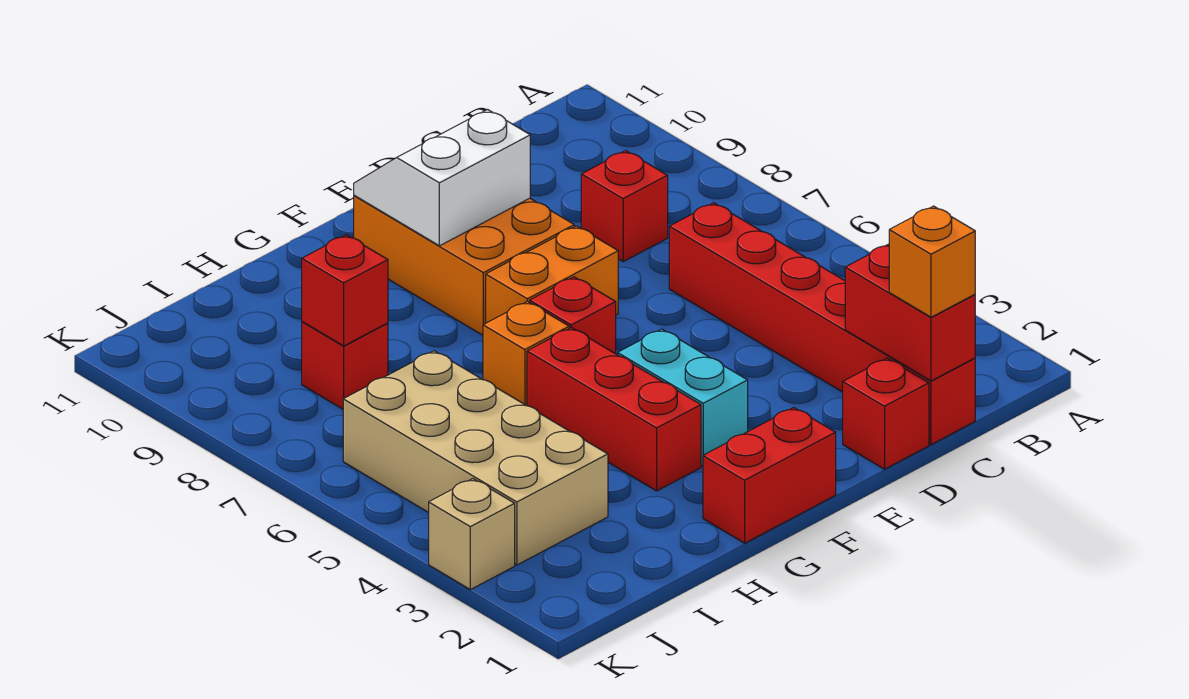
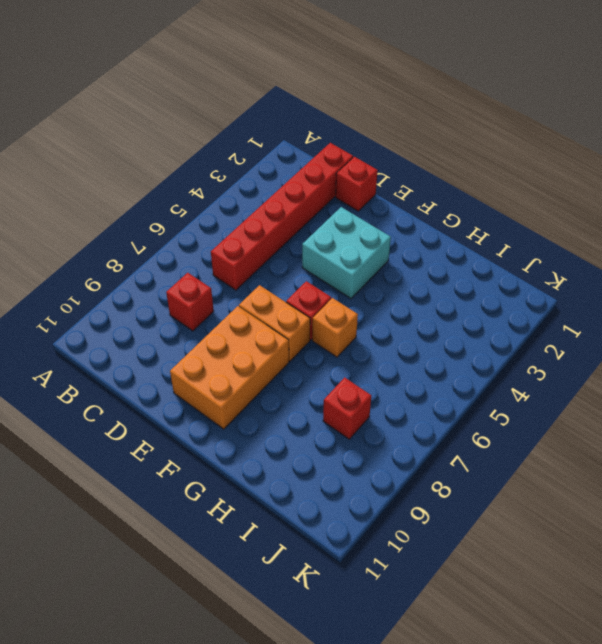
cyan 2x2 brick [302,207,391,299] -> cyan 1x2 brick [618,329,748,466]
none -> red 1x2 brick [703,408,836,543]
none -> red 1x3 brick [527,328,701,491]
none -> tan 2x4 brick [343,351,608,565]

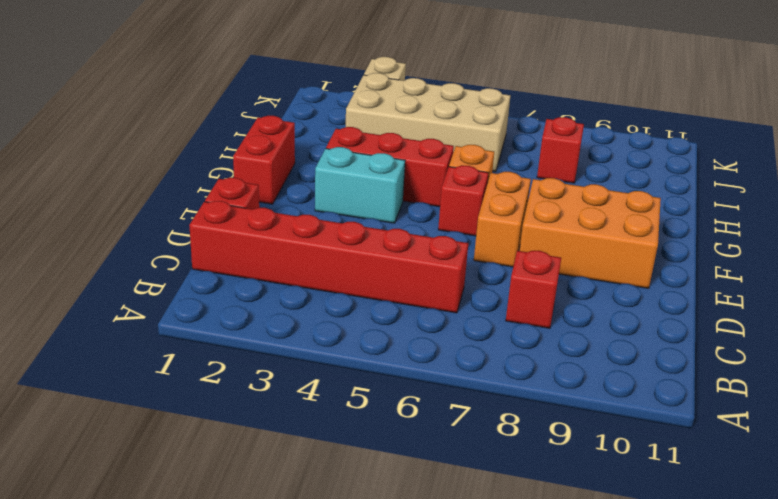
none -> red 1x2 brick [845,244,975,381]
none -> white 2x2 slope [354,110,530,246]
none -> red 1x1 brick [302,235,388,346]

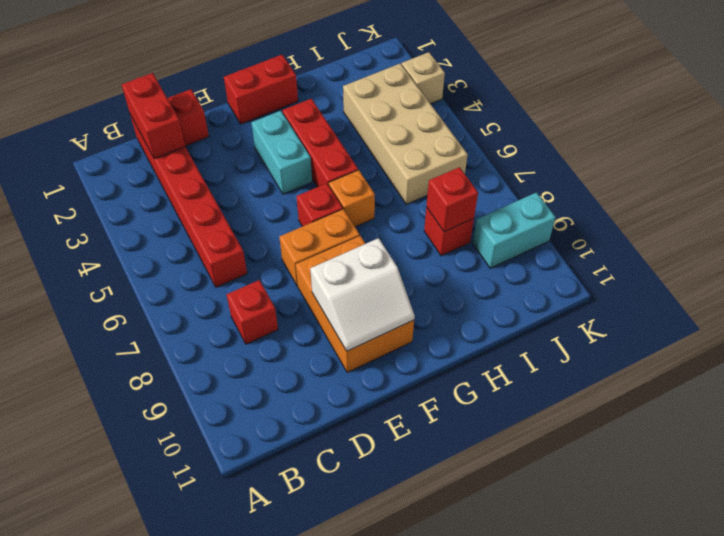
cyan 1x2 brick [473,192,556,268] -> none
none -> orange 1x1 brick [889,206,975,317]

